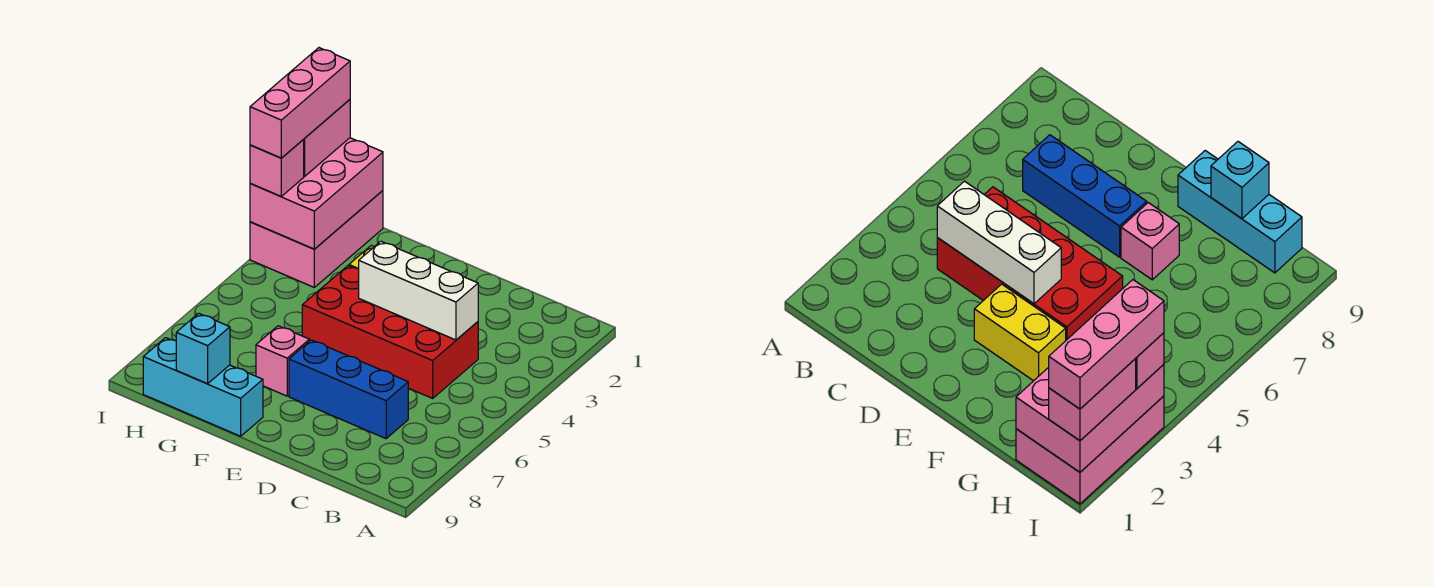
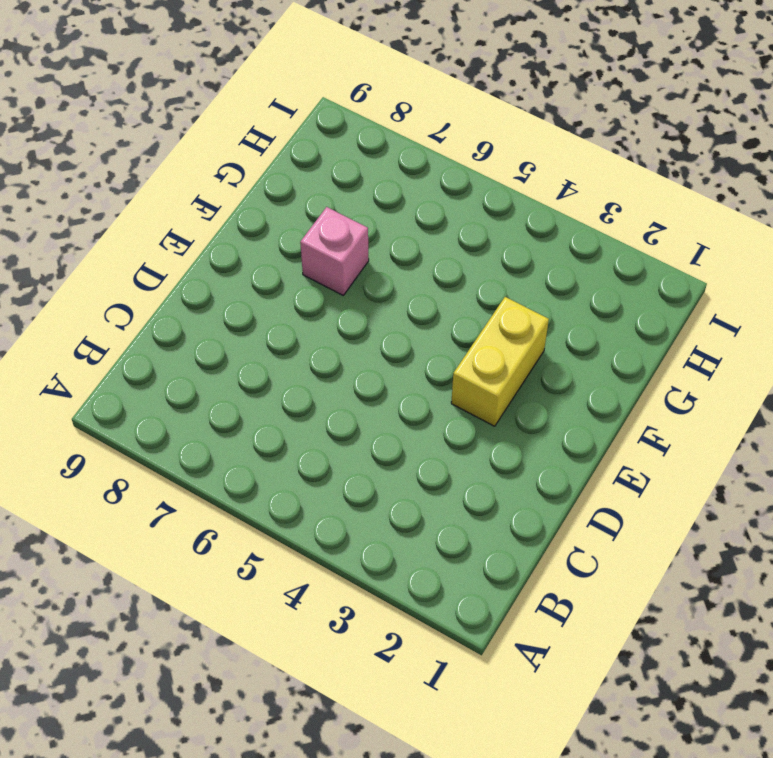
none -> red 2x4 brick [302,266,478,398]
none -> blue 1x3 brick [289,340,408,439]
none -> cyan 1x3 brick [143,338,263,436]

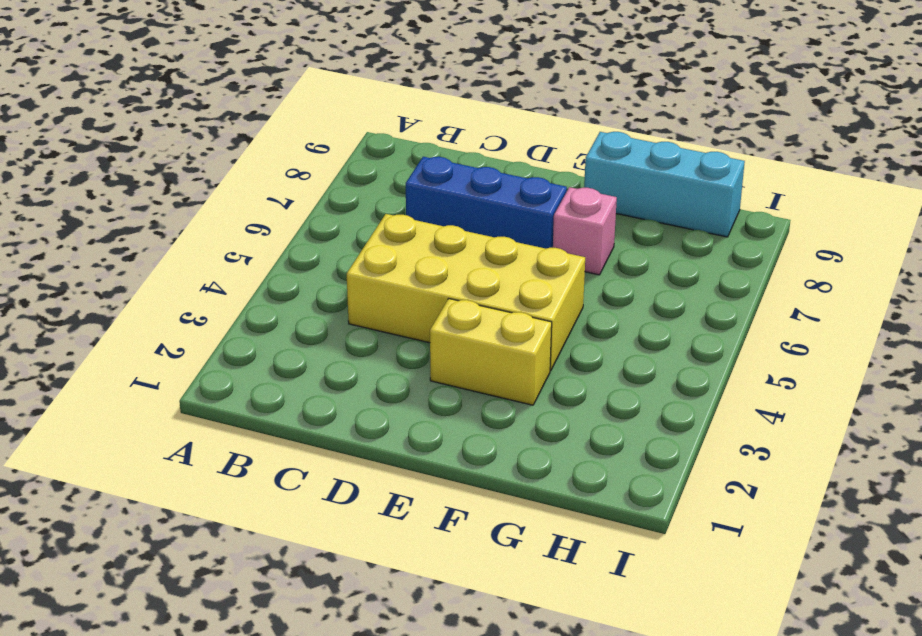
yellow 2x4 brick [347,214,585,371] -> red 2x4 brick [302,266,478,398]
none -> pink 2x3 brick [250,191,383,287]
none -> white 1x3 brick [359,241,478,340]
none -> cyan 1x1 brick [176,313,230,384]

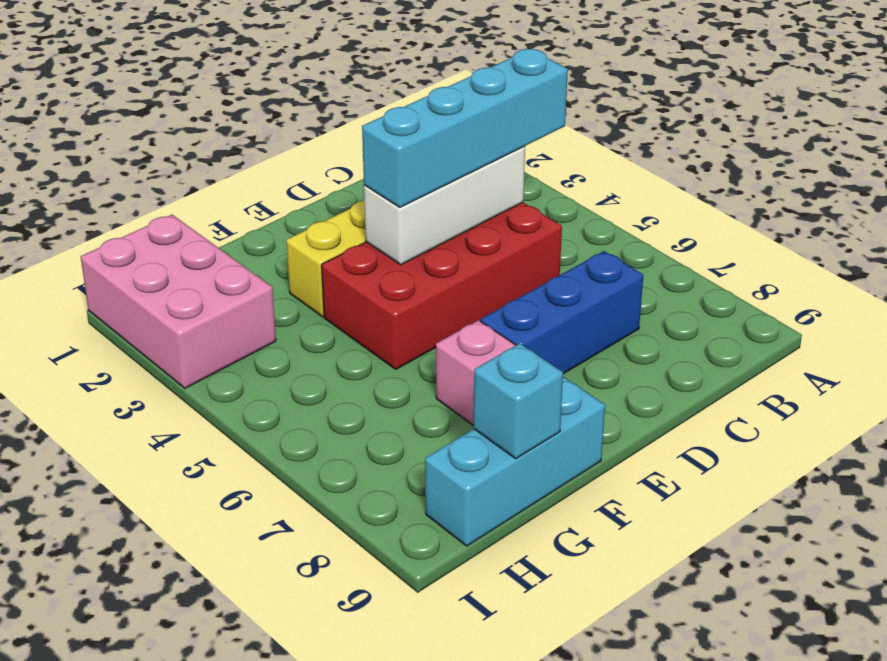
cyan 1x4 brick [362,49,568,207] -> none
none -> pink 2x3 brick [250,138,383,249]
none -> pink 1x2 brick [303,100,350,176]
none -> pink 1x1 brick [250,140,304,196]

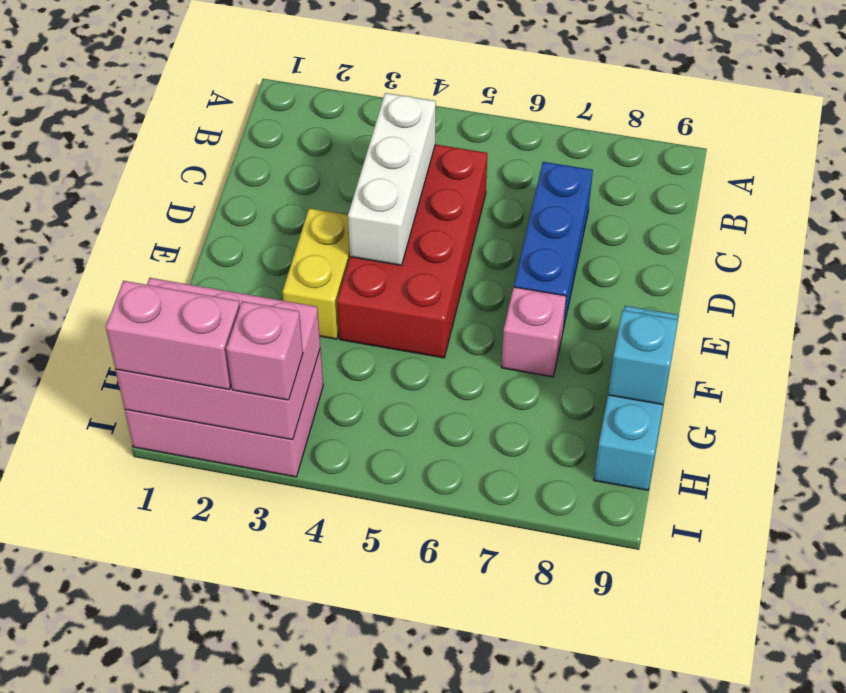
none -> pink 1x3 brick [250,48,350,158]

